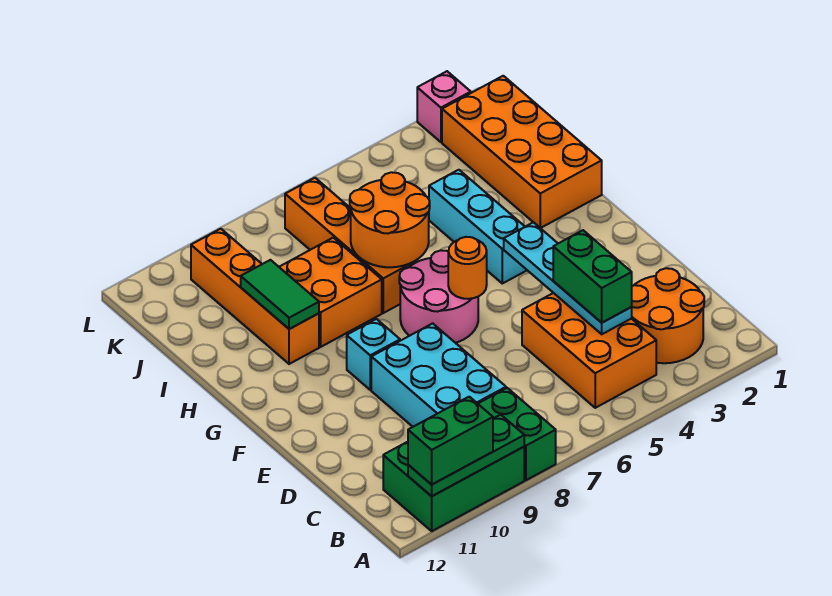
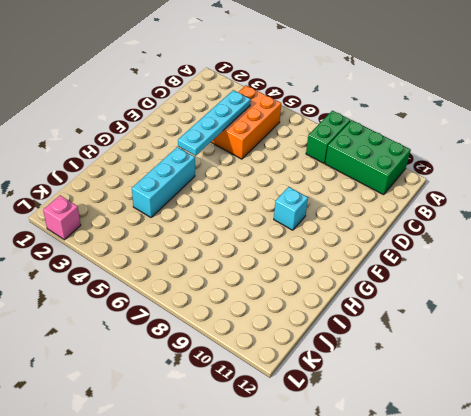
none -> orange 2x2 round brick [631,268,704,363]
none -> cyan 2x3 brick [371,323,506,427]
none -> pink 2x2 round brick [399,250,478,343]

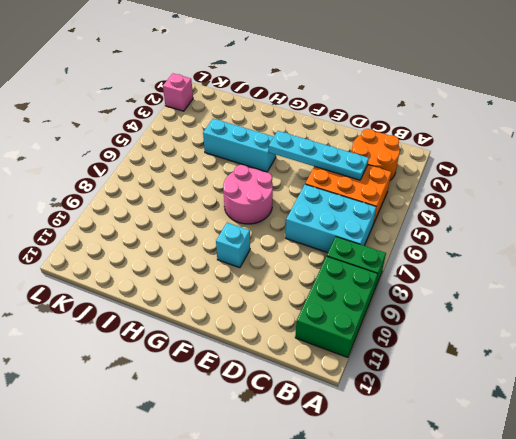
cyan 2x3 brick [286,184,376,253] -> cyan 2x3 brick moved to [371,323,506,427]
none -> orange 2x4 brick [442,76,602,228]
none -> orange 1x4 brick [285,178,413,313]
none -> orange 2x2 brick [280,238,382,347]

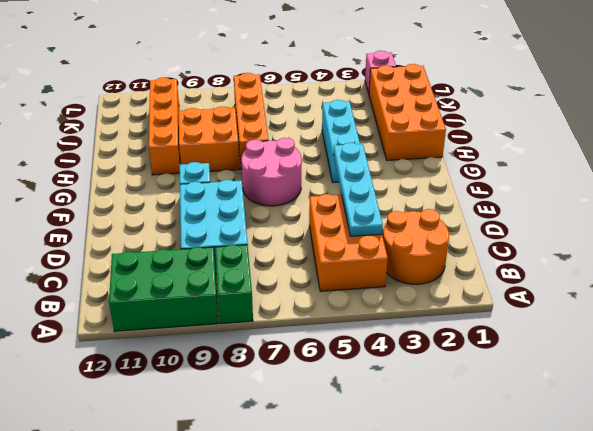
none -> green 1x3 plate [408,415,524,496]
none -> orange 1x1 round brick [448,237,487,299]
none -> orange 2x2 round brick [350,172,430,267]

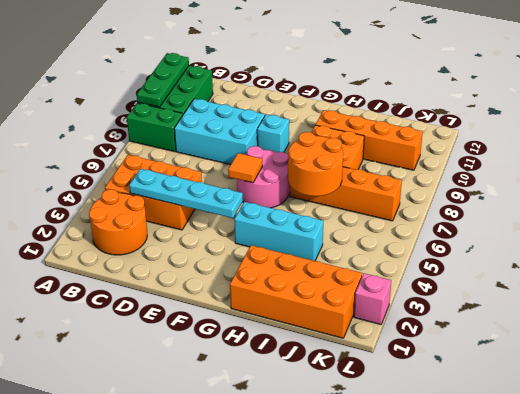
orange 1x1 tile [228,153,262,183] -> orange 1x1 round brick [448,237,487,299]
none -> green 1x2 tile [241,260,319,329]
none -> green 1x2 brick [408,397,493,485]
none -> green 1x2 brick [553,230,632,323]

